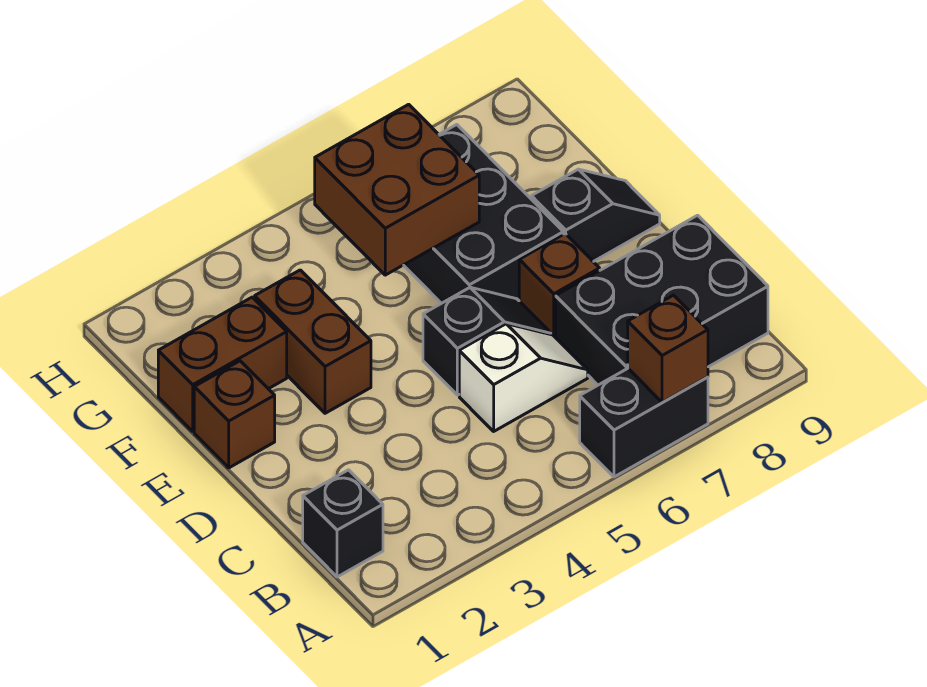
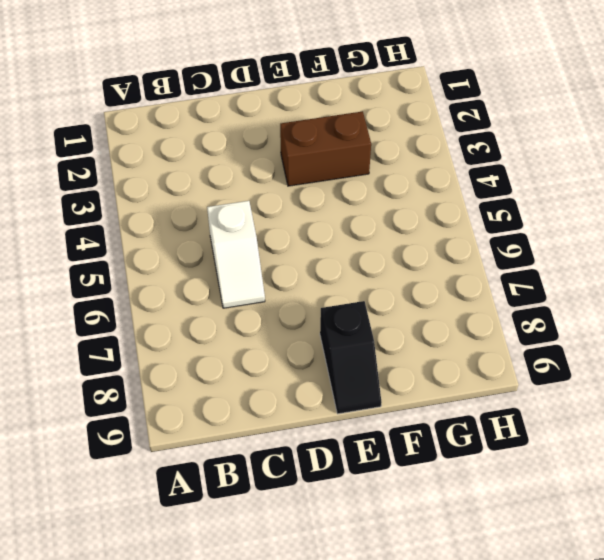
none -> black 1x2 brick [580,369,708,477]
none -> black 1x1 brick [303,470,383,577]
none -> black 2x3 brick [556,215,768,385]

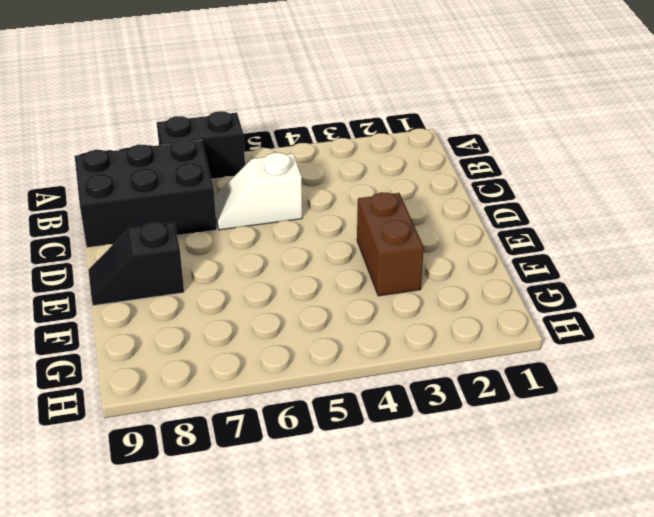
none -> black 1x1 brick [303,470,383,577]
none -> black 1x2 slope [423,287,551,395]
none -> brown 1x1 brick [519,234,600,338]

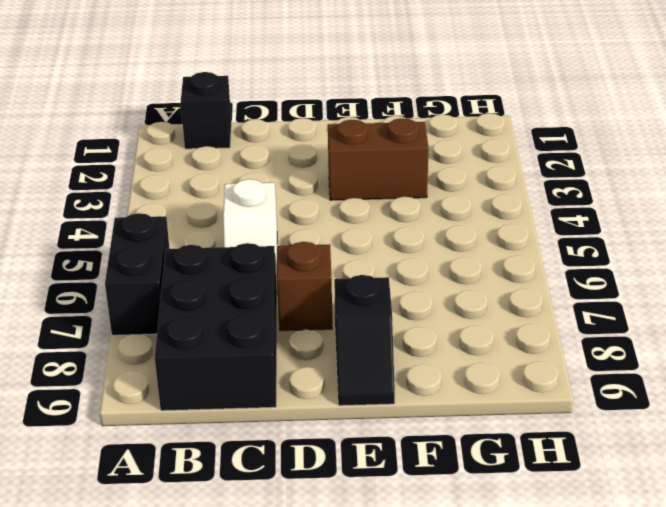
none -> black 1x2 slope [423,287,551,395]
none -> brown 1x1 brick [194,361,275,468]
none -> black 2x3 brick [404,125,564,303]

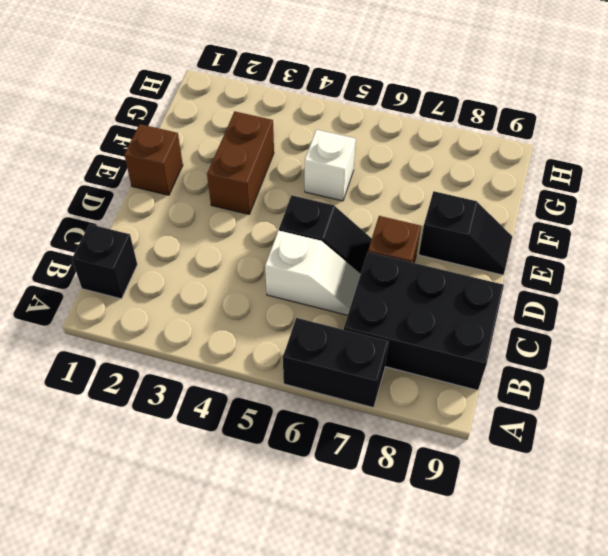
white 1x1 brick [305,130,356,201] -> none
none -> black 2x3 brick [404,125,564,303]
none -> brown 1x2 brick [158,297,287,431]
none -> brown 1x1 brick [628,295,708,402]

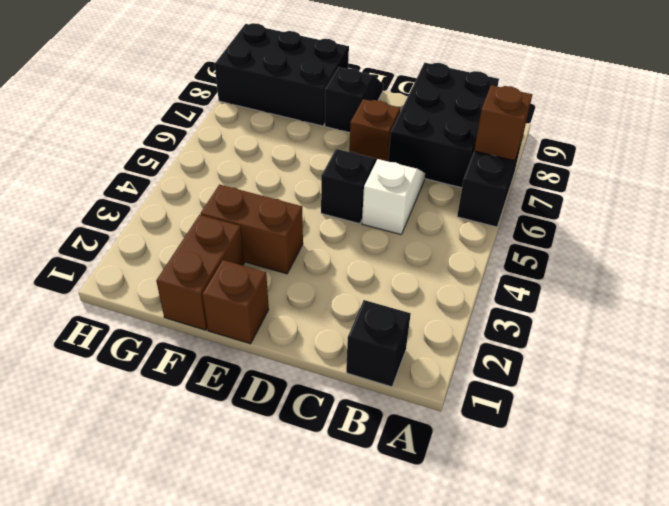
black 2x3 brick [215,23,349,126] -> black 2x3 brick moved to [404,125,564,303]
none -> brown 2x2 brick [315,104,479,275]

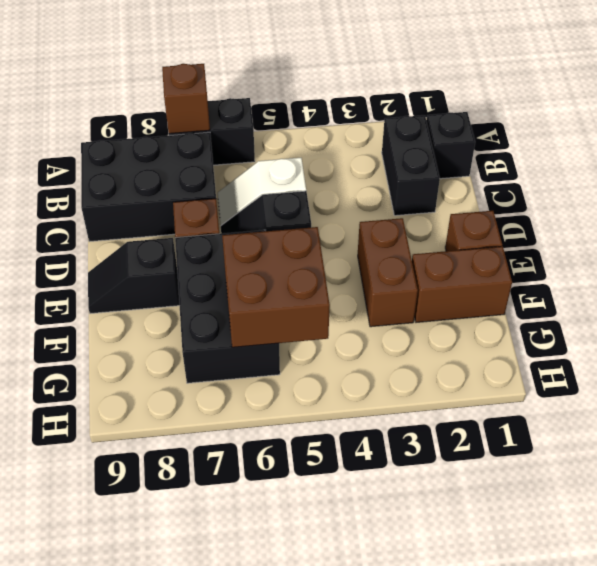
black 1x2 brick [382,115,440,216] -> none

